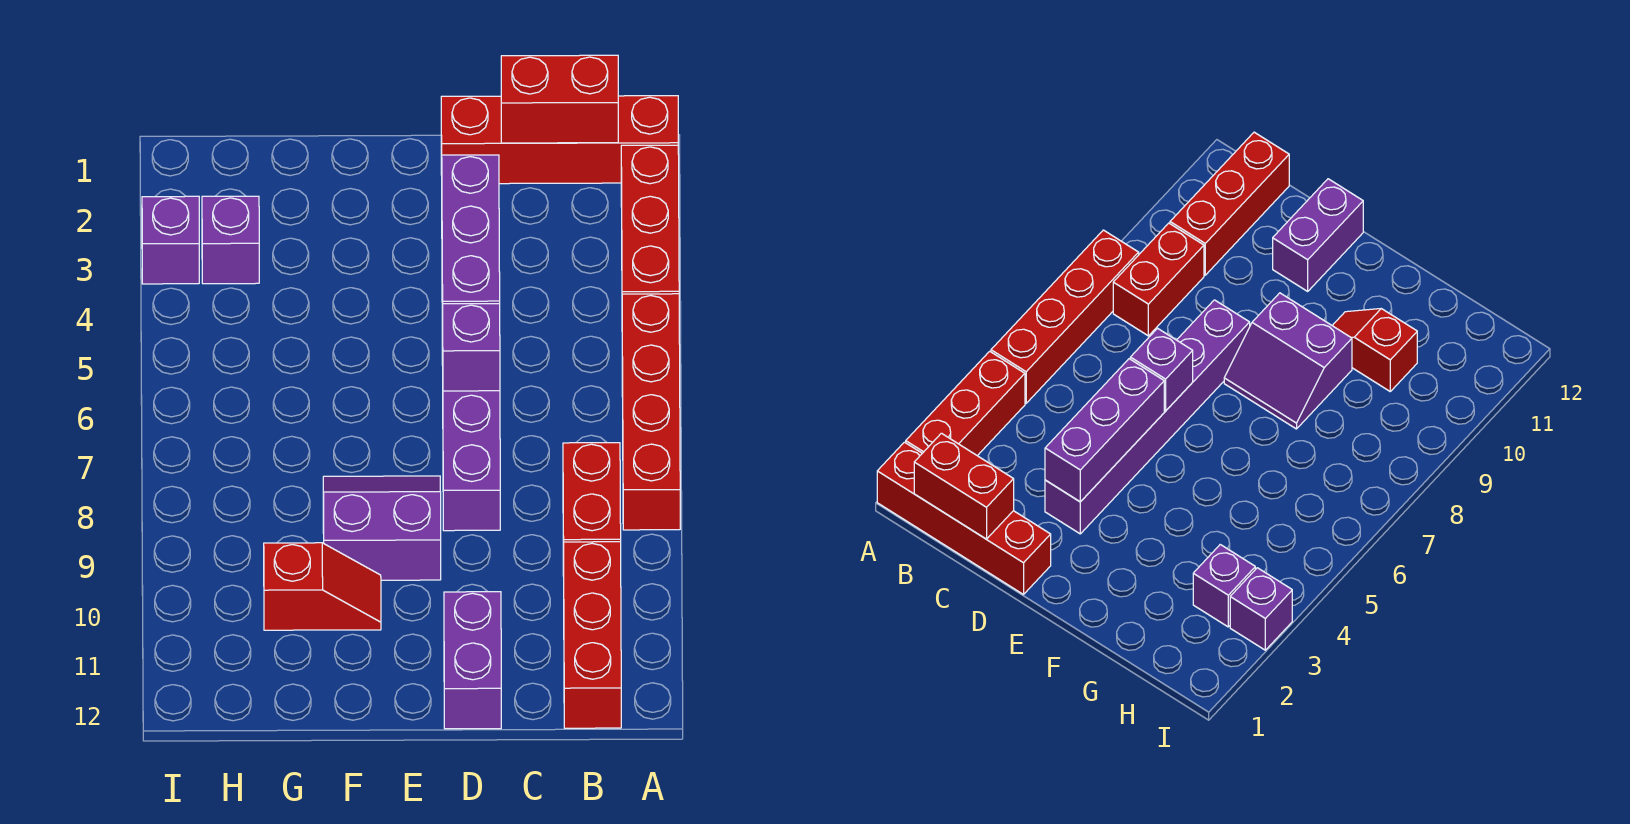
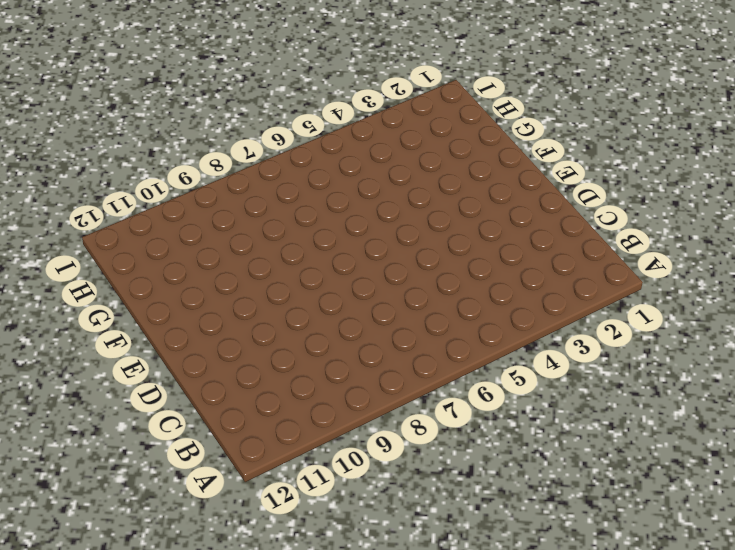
none -> red 1x4 brick [441,96,678,184]
none -> red 1x3 brick [621,145,679,294]
none -> red 1x4 brick [622,294,680,530]

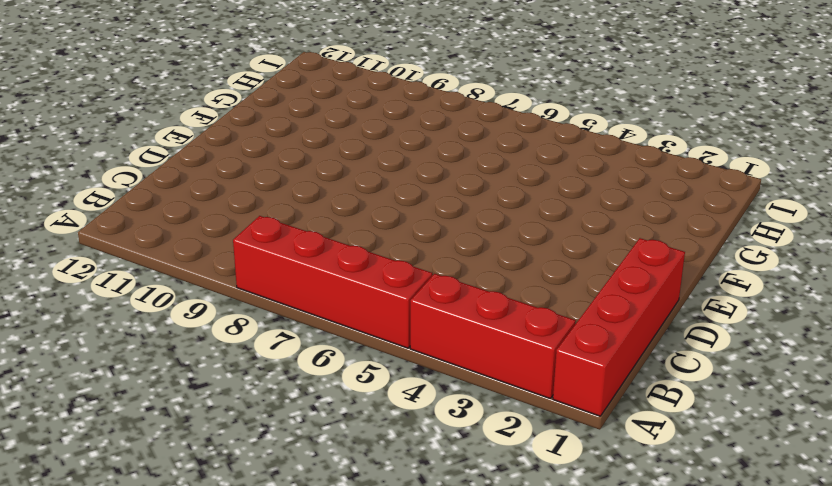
none -> red 1x2 brick [563,443,621,576]
none -> red 1x3 brick [564,542,621,728]
none -> purple 1x6 brick [442,325,500,531]

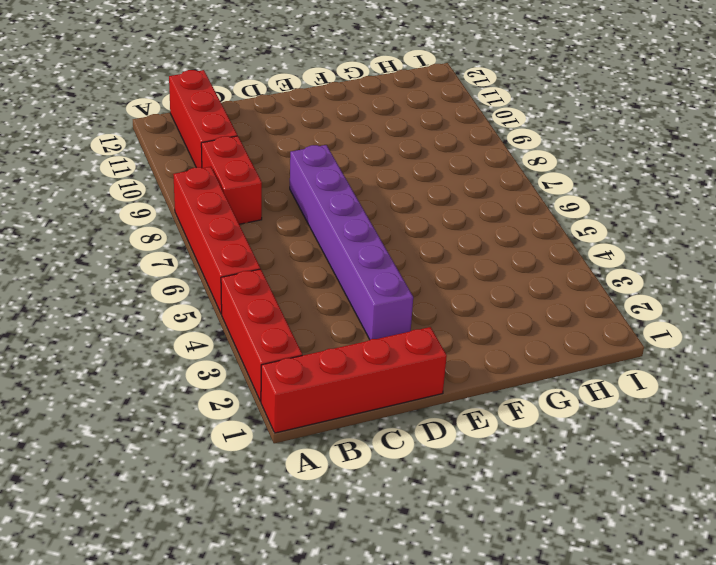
none -> purple 1x2 brick [444,592,501,729]
none -> purple 2x2 slope [323,476,441,580]
none -> red 1x2 slope [264,543,381,630]

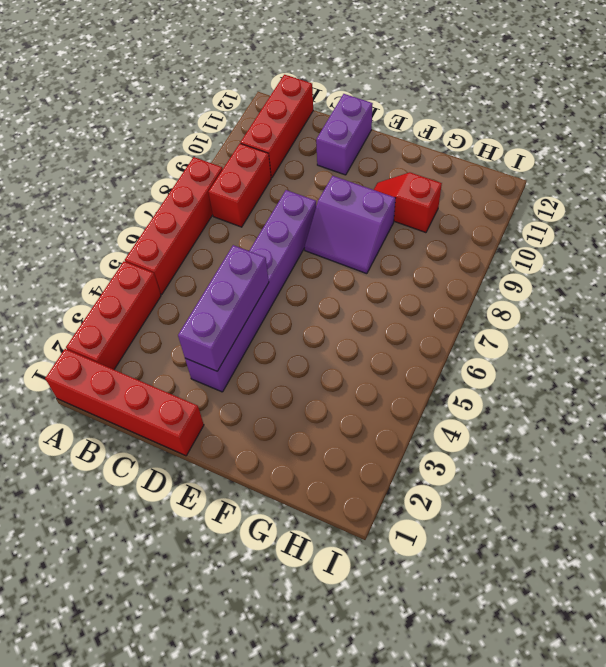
none -> purple 1x1 brick [202,196,259,284]
none -> purple 1x1 brick [142,196,199,284]
none -> red 1x2 brick [501,55,618,143]

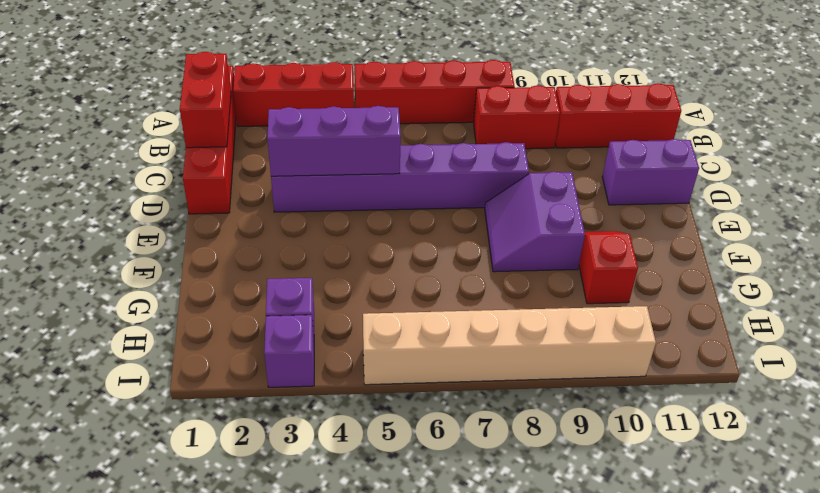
tan 1x6 brick [363,306,656,385] -> none
none -> purple 1x1 brick [442,304,500,391]

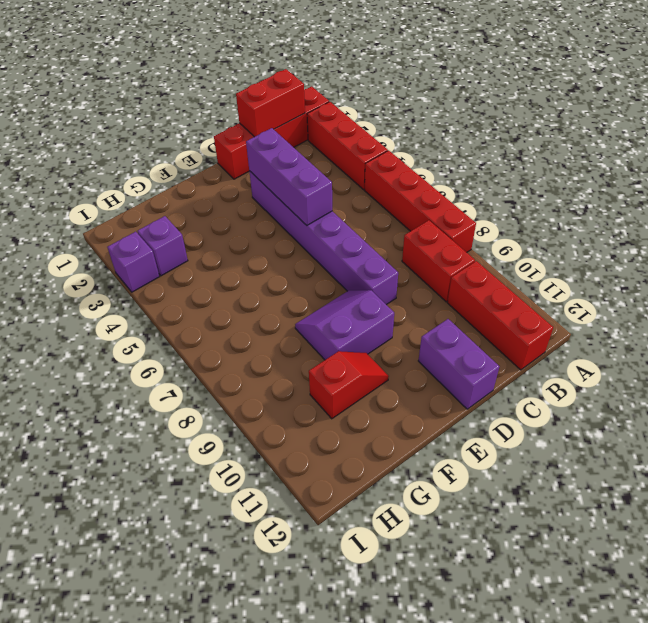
none -> purple 1x1 brick [442,304,500,391]

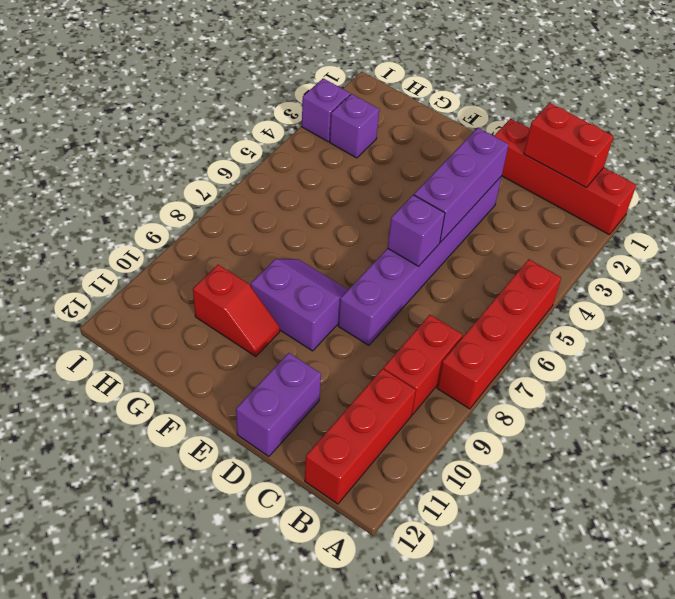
none -> red 1x3 brick [621,145,679,294]

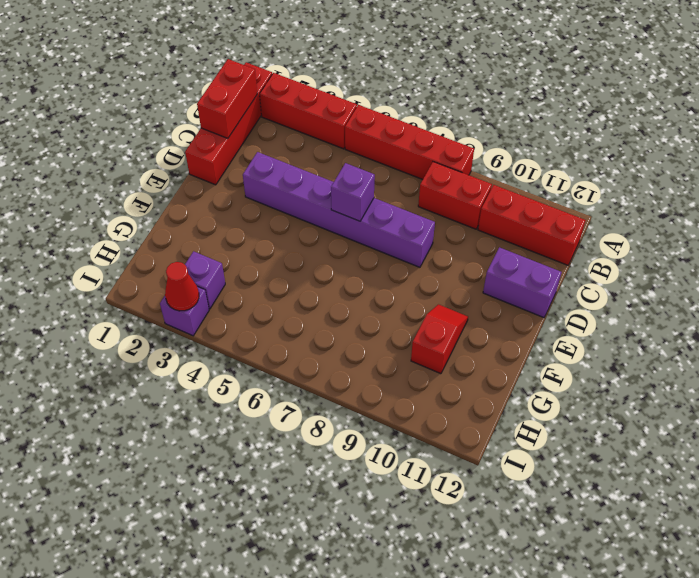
red 1x1 cone [165,262,199,311] -> none
none -> purple 2x2 slope [323,476,441,580]
none -> purple 1x3 brick [442,155,500,324]

